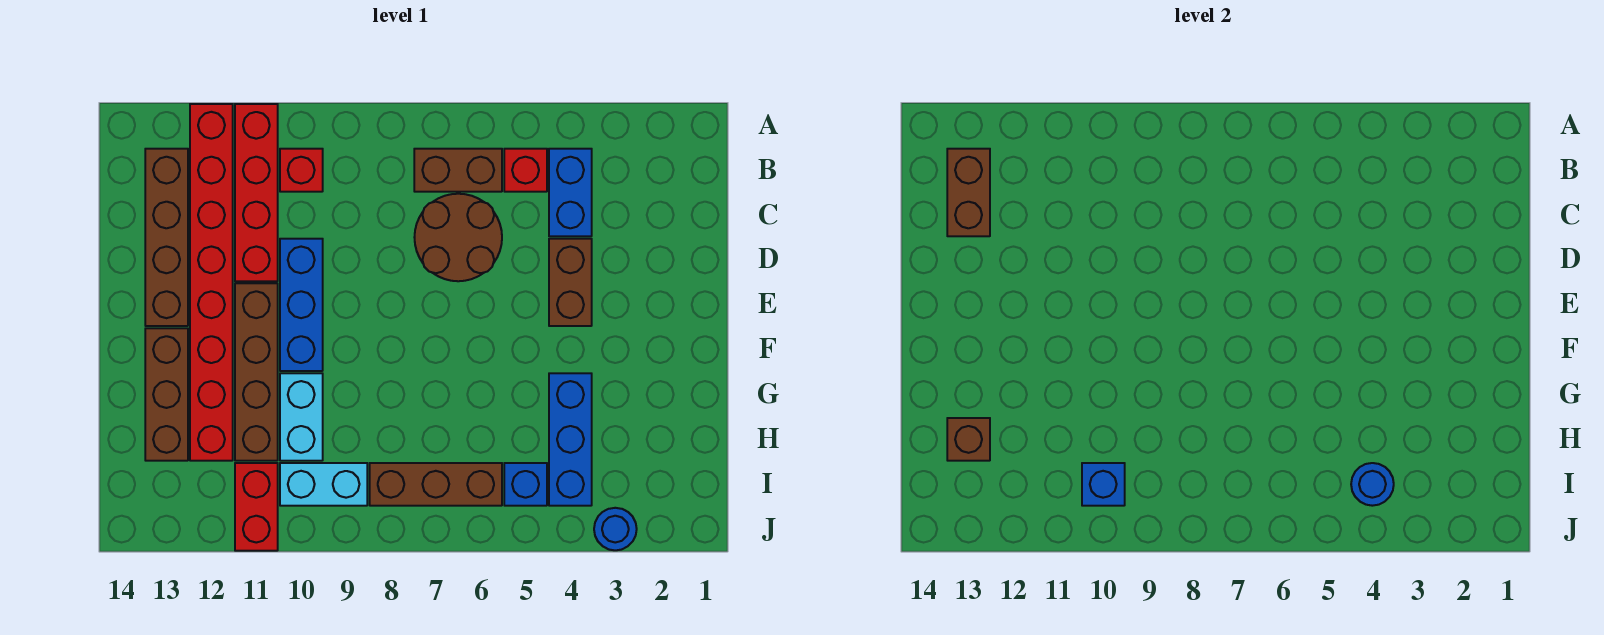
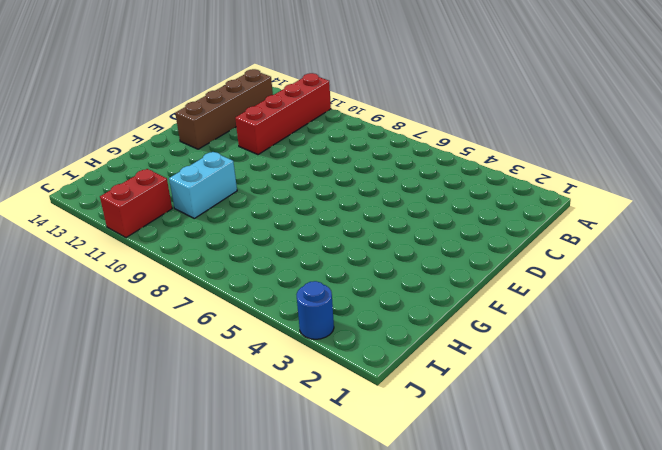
none -> red 1x8 brick [190,104,233,461]
none -> blue 1x2 brick [549,149,592,236]
none -> red 1x1 brick [504,149,547,192]

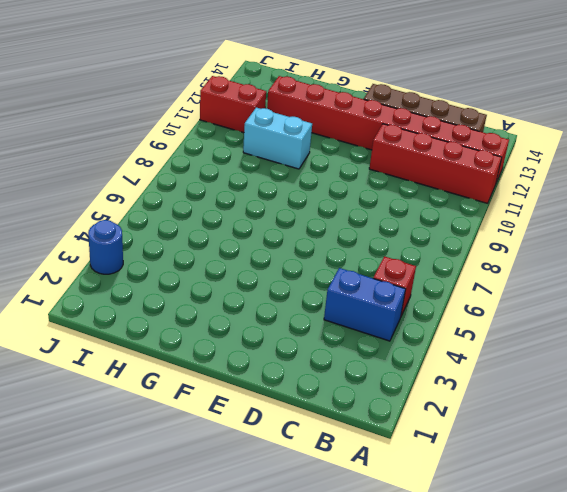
none -> brown 1x2 brick [414,149,502,192]
none -> red 1x1 brick [280,149,323,192]
none -> brown 2x2 round brick [414,194,502,281]

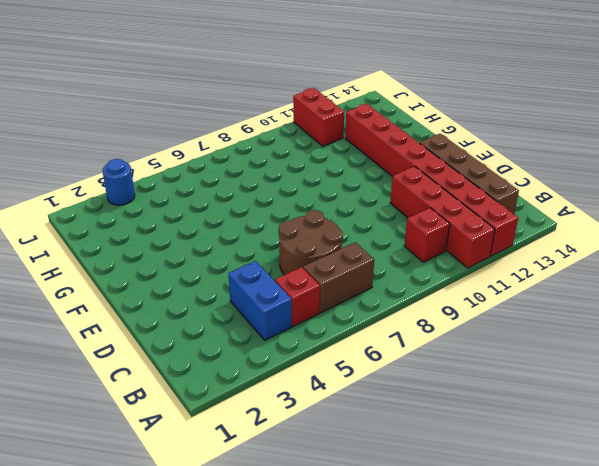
none -> brown 1x2 brick [549,239,592,326]
none -> blue 1x3 brick [280,239,323,371]
none -> brown 1x4 brick [235,283,278,461]

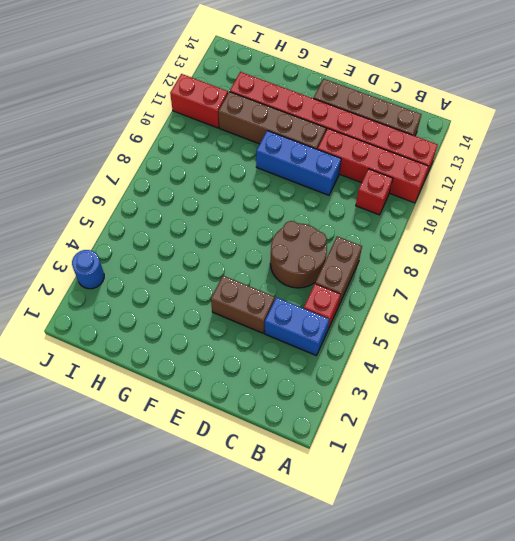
none -> brown 1x3 brick [145,328,188,461]
none -> blue 1x3 brick [549,373,592,506]
none -> cyan 1x2 brick [280,373,323,461]

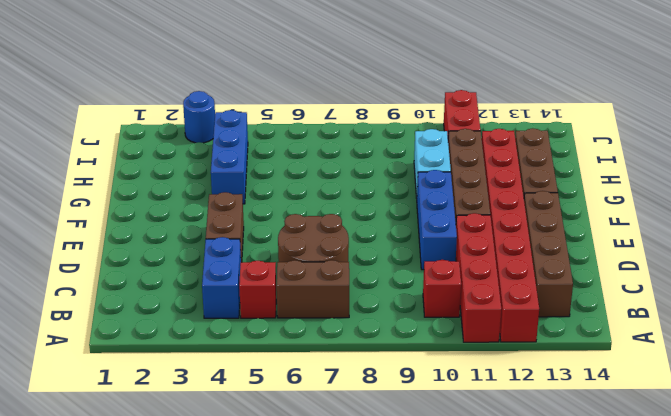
none -> blue 1x1 brick [504,463,547,506]
none -> brown 1x3 brick [370,463,502,506]
none -> cyan 1x2 brick [280,463,367,506]

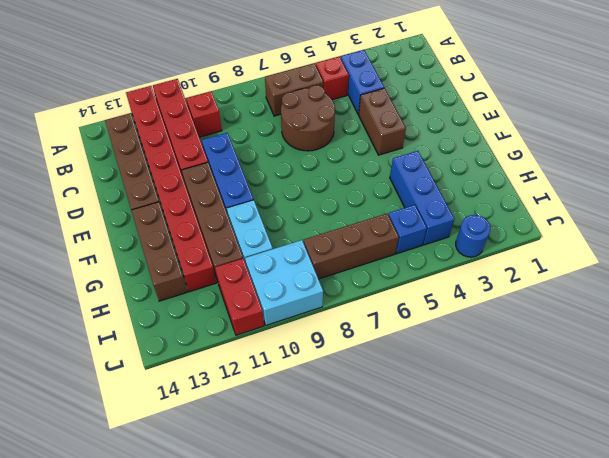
cyan 2x2 brick [245,240,323,325] -> cyan 1x2 brick [280,463,367,506]
none -> brown 1x2 brick [947,149,990,236]
none -> brown 1x1 brick [947,418,990,461]
none -> blue 1x1 round brick [1351,463,1394,506]

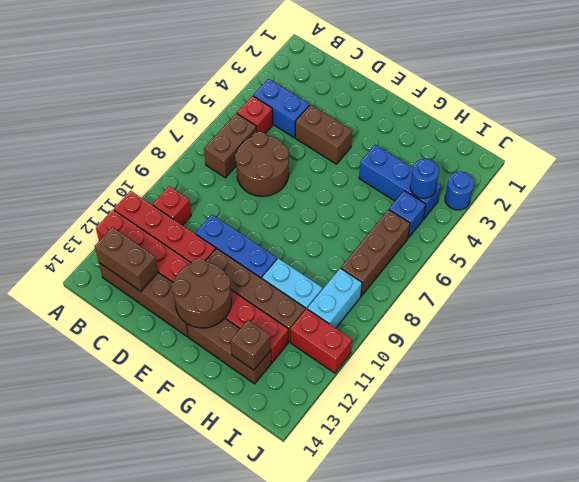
brown 2x2 round brick [172,259,231,328] -> none
none -> blue 1x1 brick [1082,463,1125,506]

